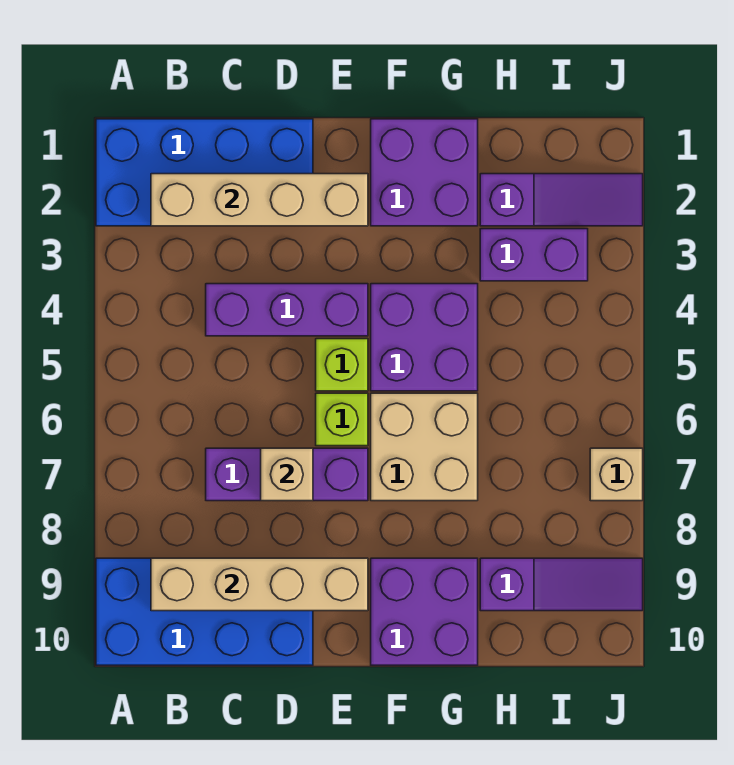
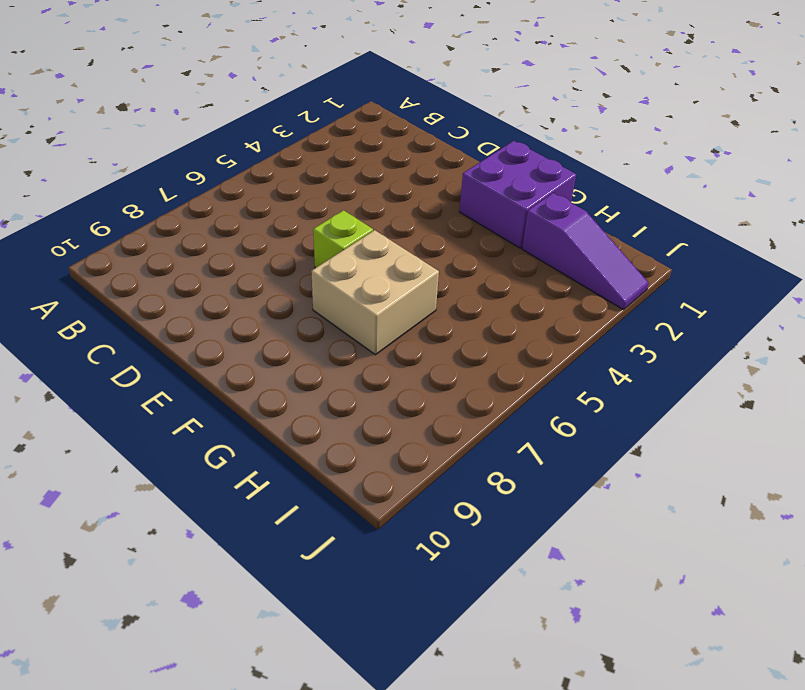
none -> blue 2x4 brick [96,119,313,226]
none -> blue 2x4 brick [96,558,313,665]
none -> purple 1x3 brick [206,284,368,336]

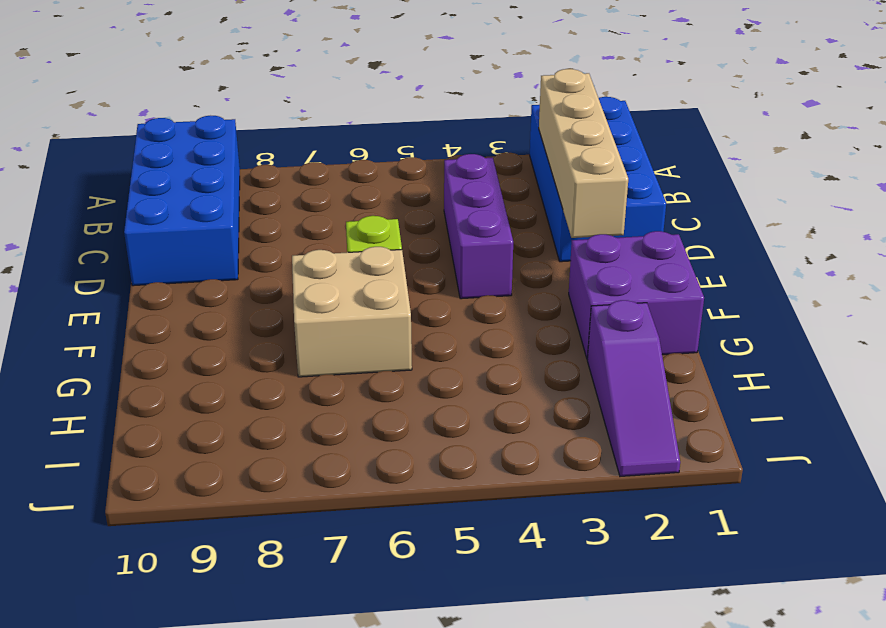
none -> purple 1x3 brick [206,448,368,501]
none -> lime 1x1 brick [316,339,368,391]
none -> purple 2x2 brick [371,284,478,391]

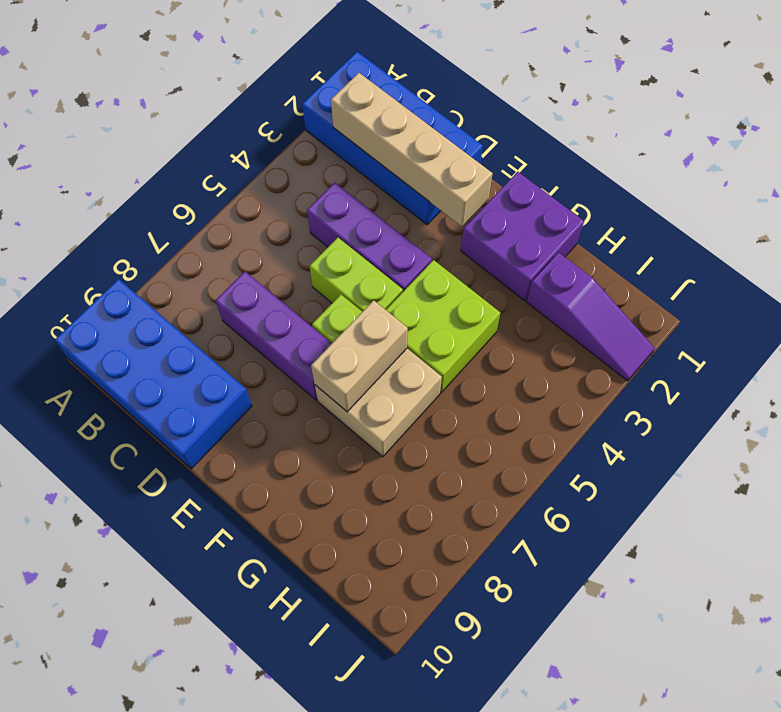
lime 1x2 brick [309,238,403,312] -> lime 1x1 brick [316,339,368,391]
lime 2x2 brick [386,260,500,392] -> purple 2x2 brick [371,284,478,391]
tan 1x2 brick [311,300,408,412] -> none
none -> purple 2x2 brick [371,558,478,665]
none -> purple 1x2 brick [480,229,588,281]
none -> purple 1x3 slope [480,558,643,611]

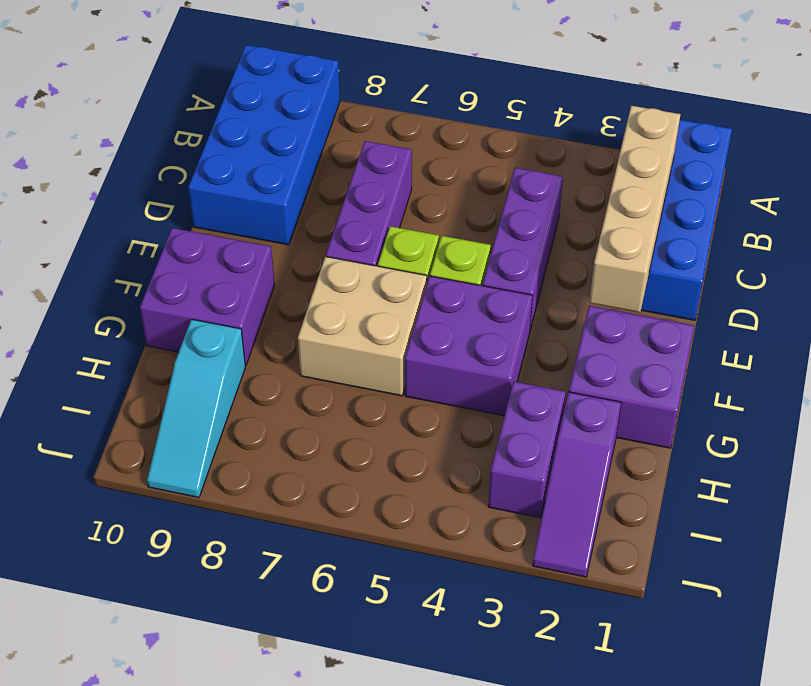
cyan 1x3 slope [147,319,245,497] -> purple 1x3 slope [480,558,643,611]
none -> tan 1x1 brick [590,448,643,501]
none -> tan 1x4 brick [151,558,368,611]
none -> tan 1x1 brick [261,448,313,501]

